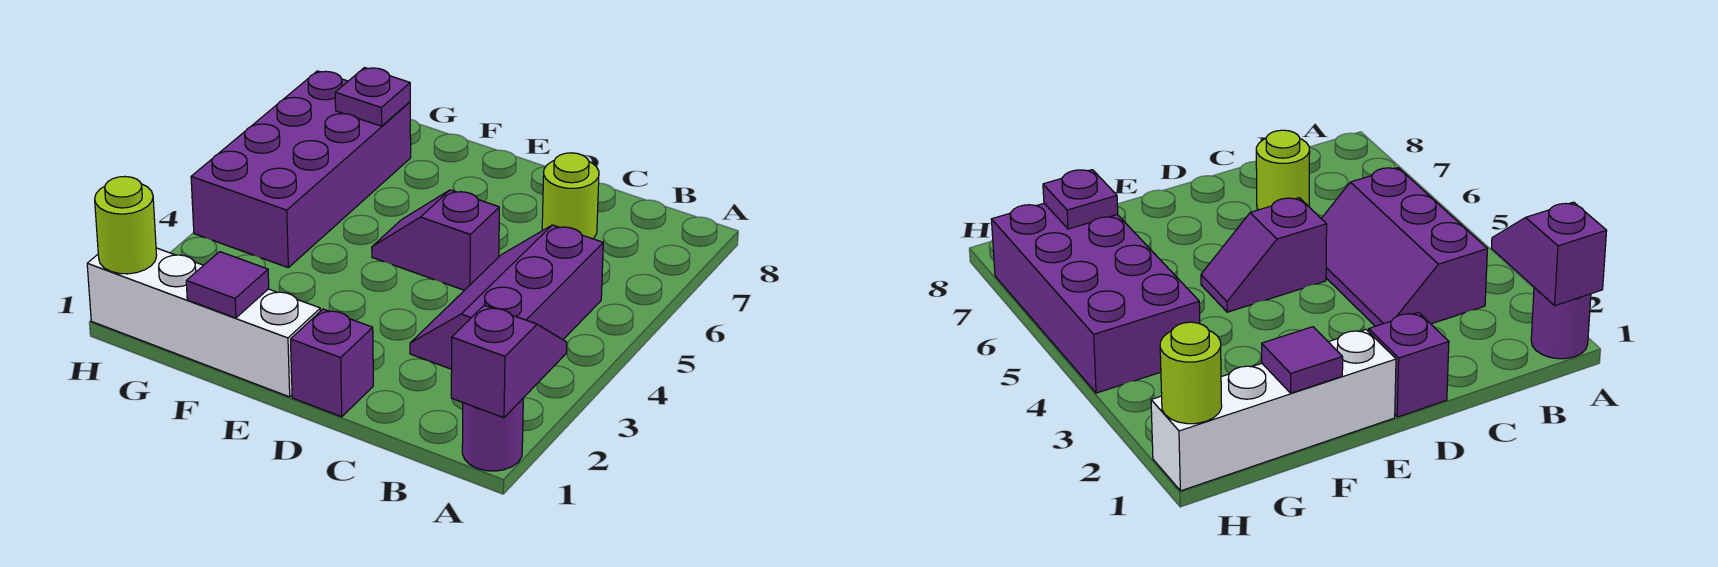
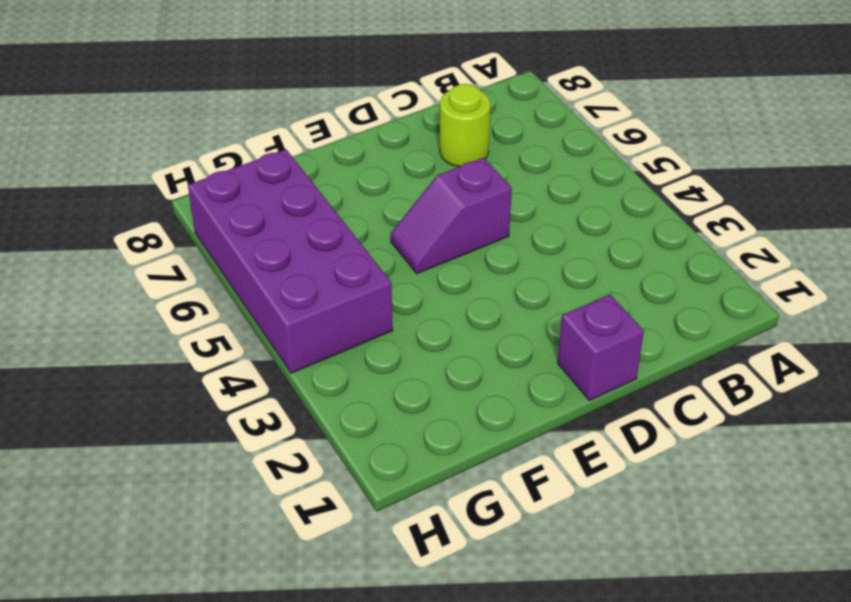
none -> purple 1x1 round brick [462,399,523,471]
none -> purple 2x3 slope [410,225,603,369]

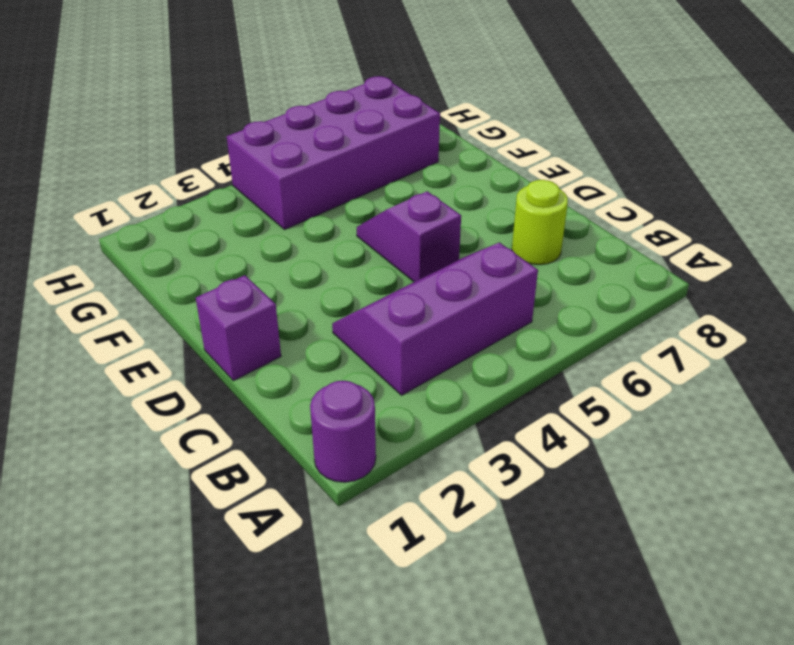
none -> white 1x4 brick [87,248,320,397]
none -> purple 1x2 slope [451,305,567,418]

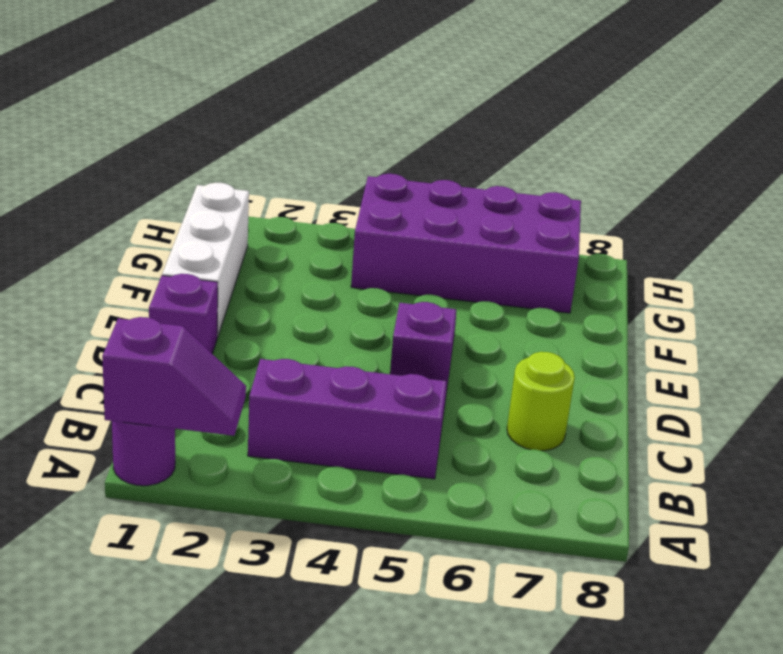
white 1x3 brick [162,183,249,338] -> white 1x4 brick [87,248,320,397]
none -> purple 1x1 tile [186,252,269,318]
none -> purple 1x1 plate [335,68,410,126]

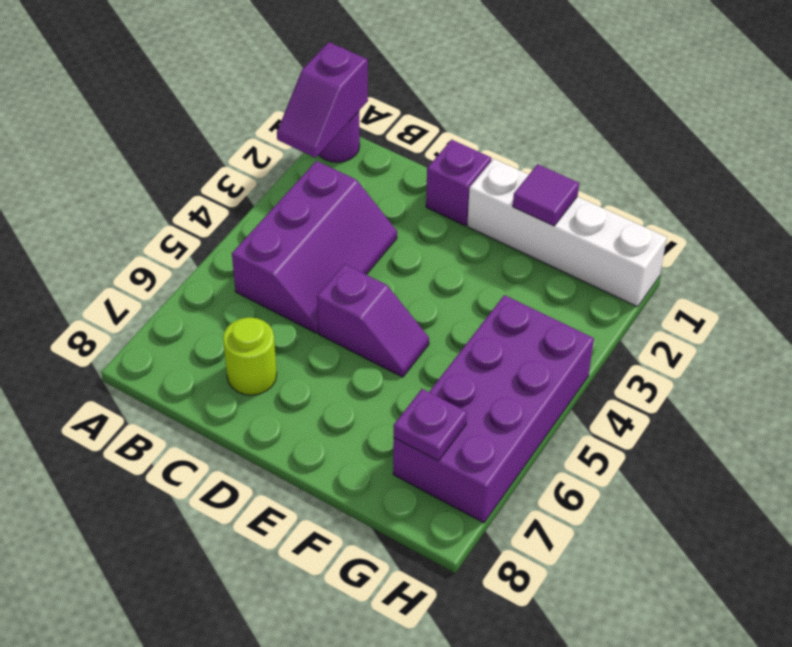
none -> lime 1x1 round brick [95,177,157,274]

